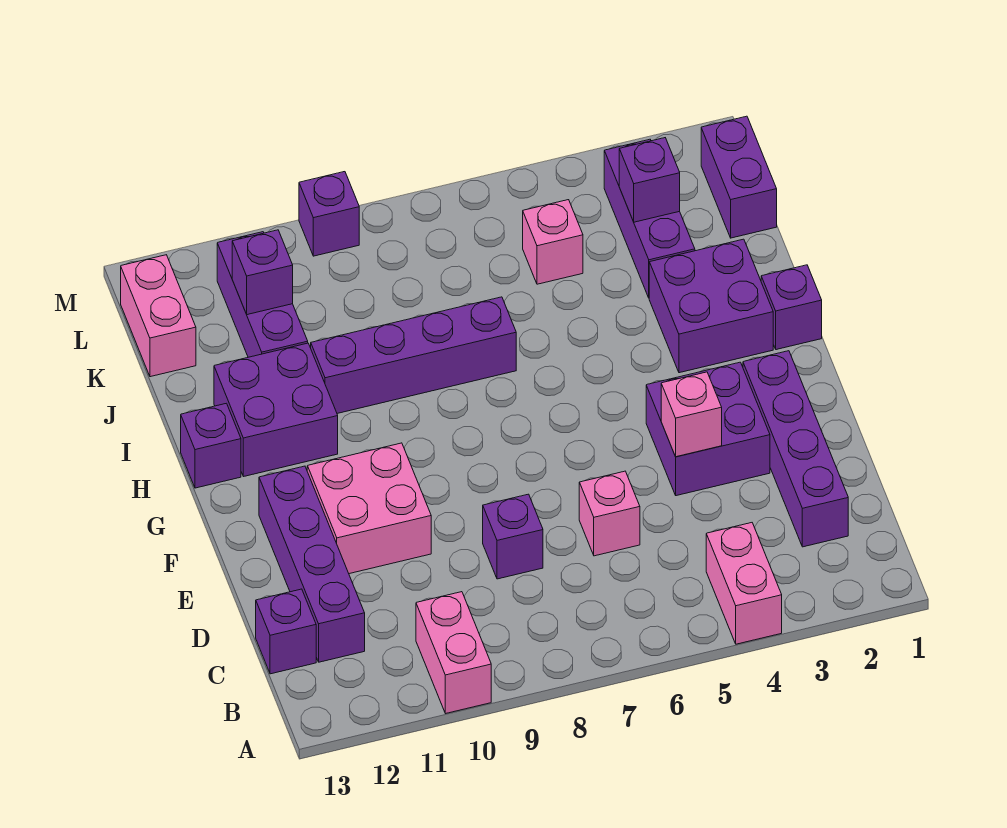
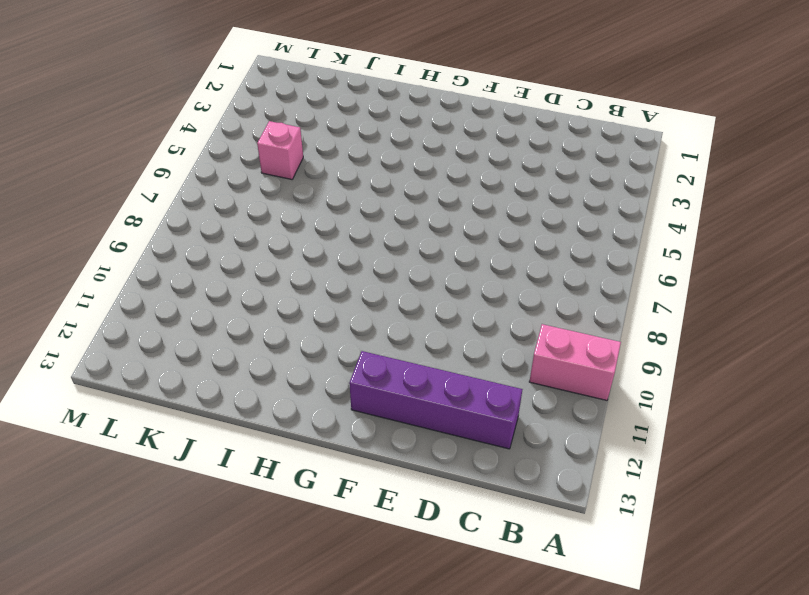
none -> pink 1x2 brick [706,523,782,644]
none -> purple 1x4 brick [743,351,848,547]
none -> purple 1x1 brick [256,589,316,674]

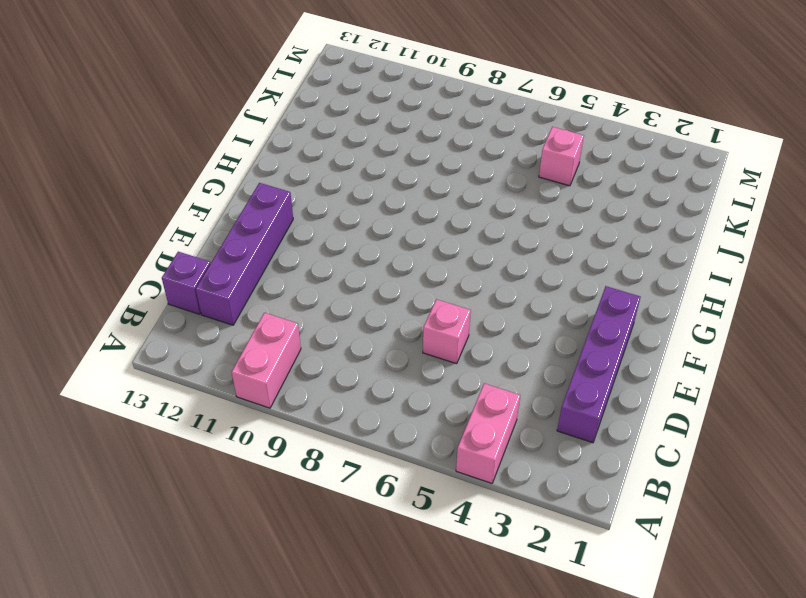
none -> purple 1x1 brick [483,494,543,579]
none -> purple 2x2 brick [646,362,770,496]
none -> pink 2x2 brick [307,443,431,574]

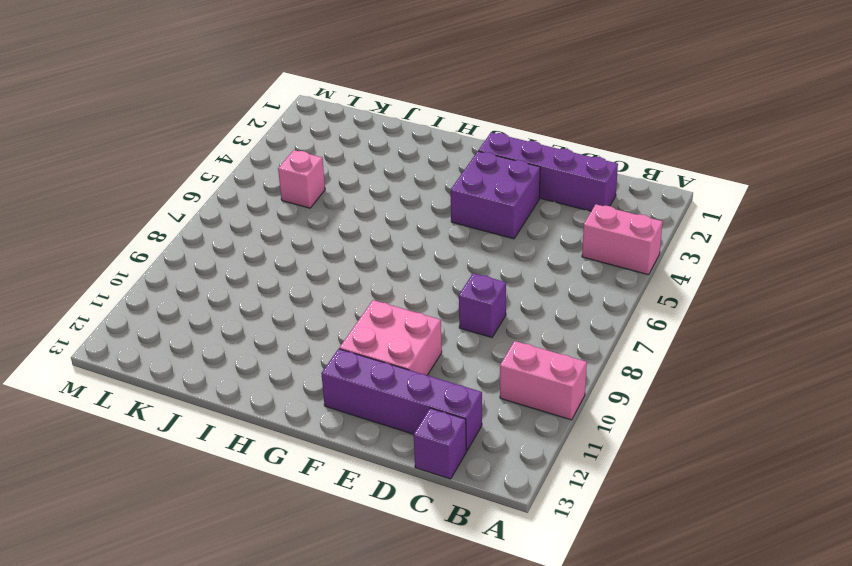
none -> pink 1x1 brick [579,471,640,556]
none -> purple 1x1 brick [761,265,822,350]
none -> purple 2x2 brick [649,239,773,373]

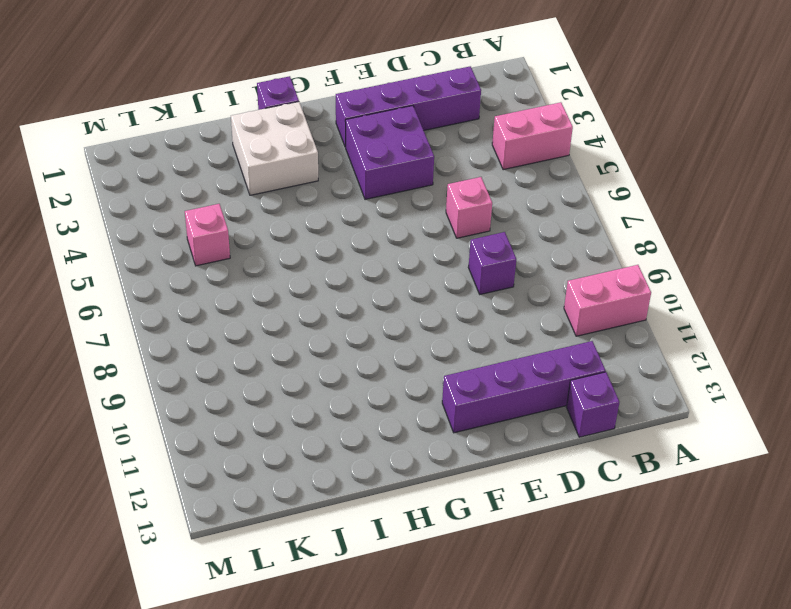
white 2x2 brick [231,102,318,195] -> purple 2x2 brick [649,239,773,373]
none -> pink 2x2 brick [307,443,431,574]
none -> purple 2x2 brick [214,343,338,477]
none -> purple 1x1 brick [181,403,241,488]

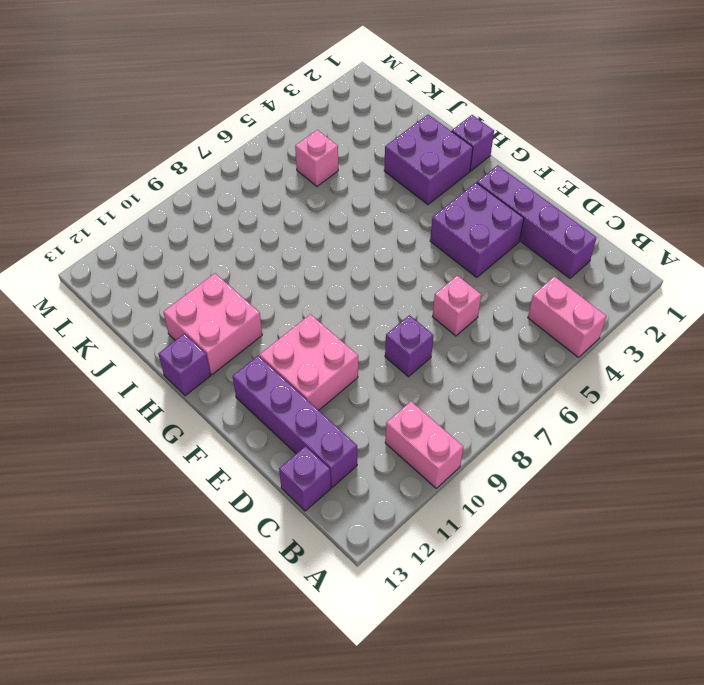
pink 2x2 brick [163,273,262,375] -> purple 2x2 brick [214,343,338,477]
none -> purple 1x4 brick [311,297,516,413]
none -> purple 1x3 brick [604,139,695,298]
none -> purple 1x3 brick [217,232,308,357]

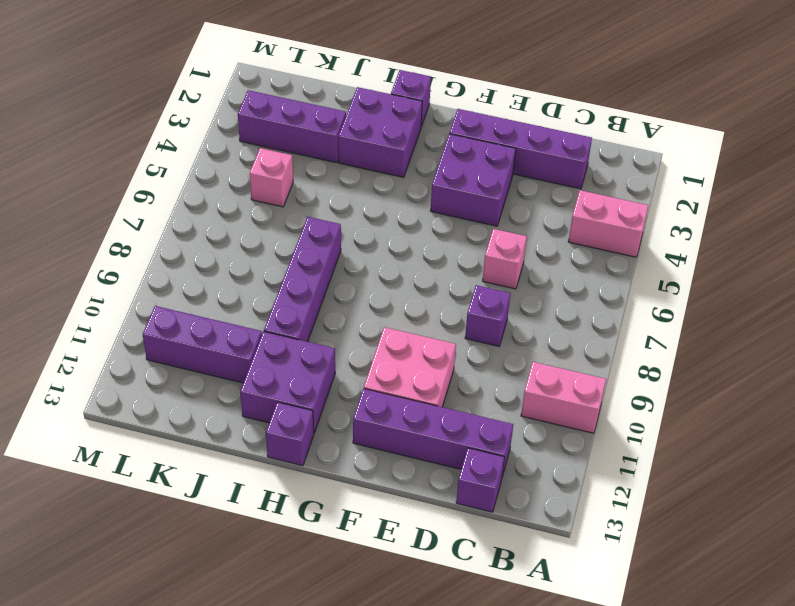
none -> purple 1x2 brick [701,116,777,238]
none -> pink 1x2 brick [121,255,196,377]
none -> purple 1x1 brick [299,172,359,256]

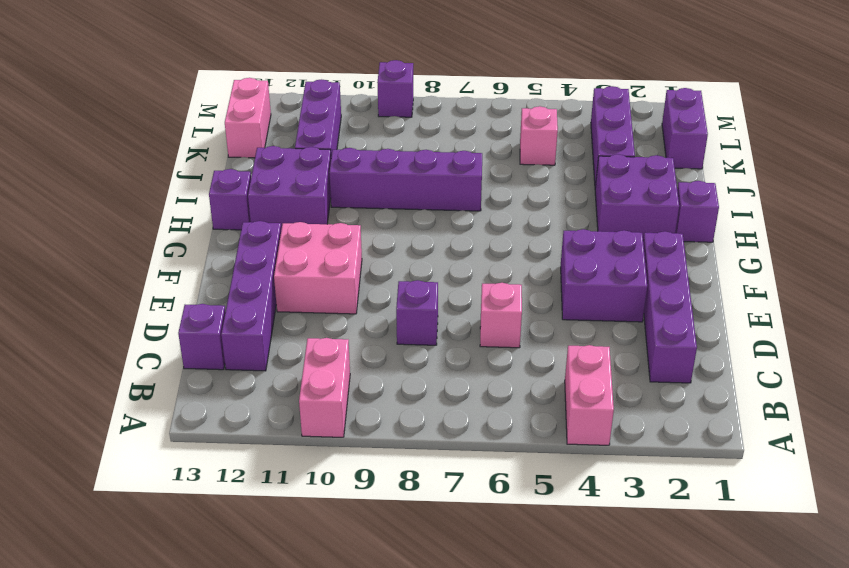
none -> pink 1x1 brick [661,372,722,457]
none -> purple 1x1 brick [619,138,680,222]
none -> purple 1x1 brick [232,230,293,315]

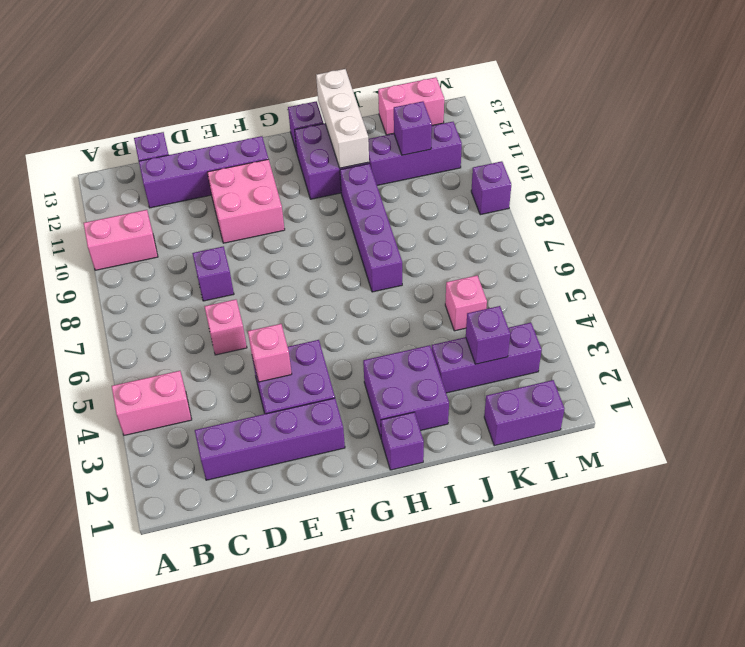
white 1x3 brick [316,69,369,168] -> none

